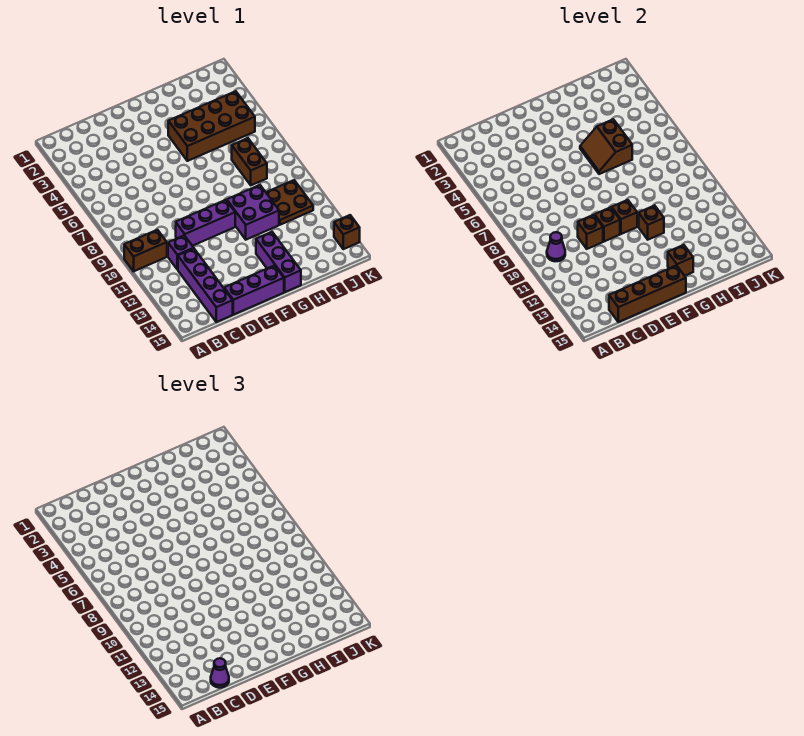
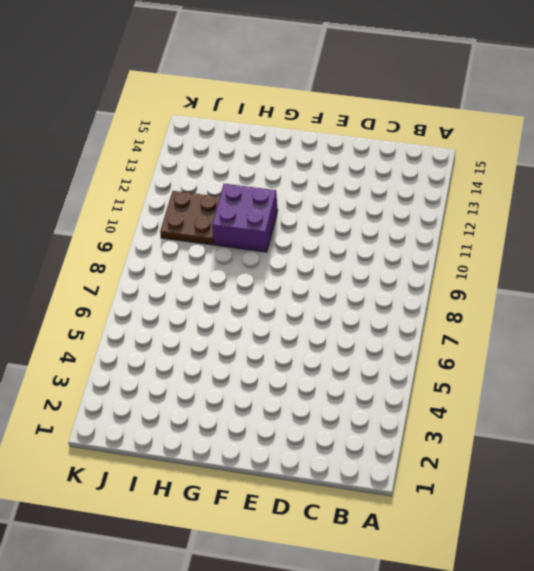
none -> brown 1x2 brick [124,230,167,271]
none -> purple 1x1 brick [168,235,194,270]
none -> purple 1x4 brick [178,249,233,322]

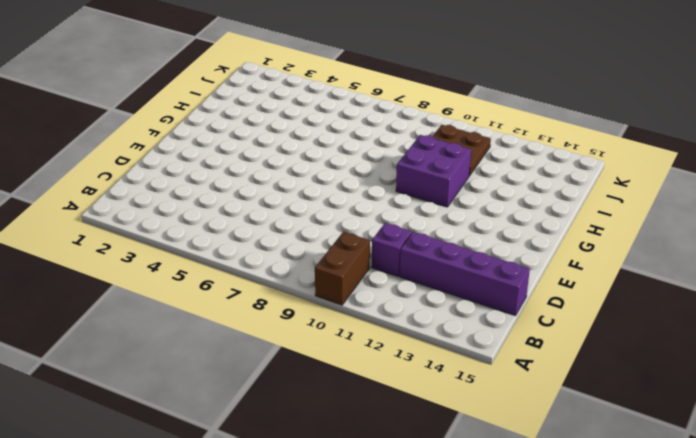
none -> purple 1x3 brick [176,200,235,246]
none -> purple 1x3 brick [224,266,284,315]
none -> brown 2x4 brick [168,91,255,161]

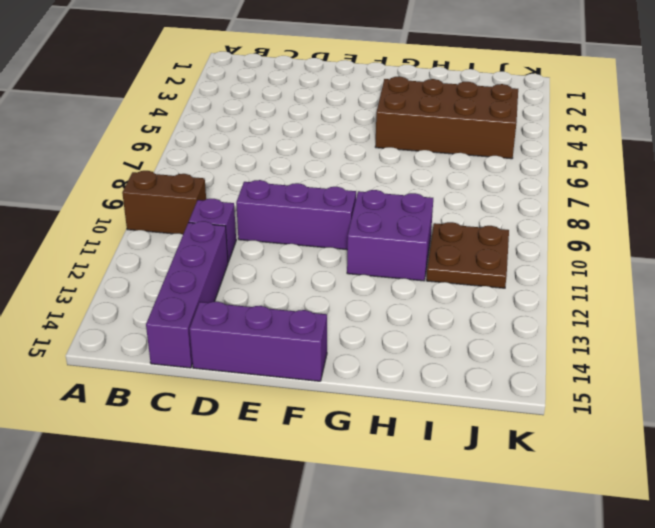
none -> purple 1x3 brick [256,232,301,292]
none -> brown 1x2 brick [232,138,267,185]
none -> brown 1x1 brick [334,215,360,249]

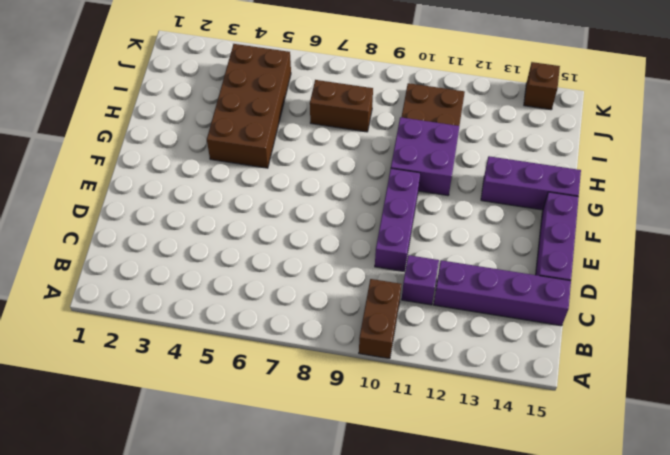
none -> purple 1x1 cone [547,232,565,261]
none -> brown 1x4 brick [609,266,686,322]
none -> brown 1x1 brick [578,215,603,249]

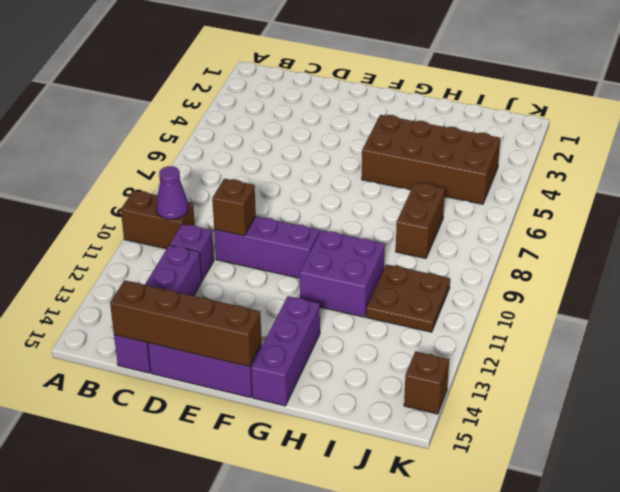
none -> brown 1x1 brick [595,207,620,241]
none -> brown 1x1 brick [612,200,637,234]
none -> brown 2x2 slope [580,119,632,174]

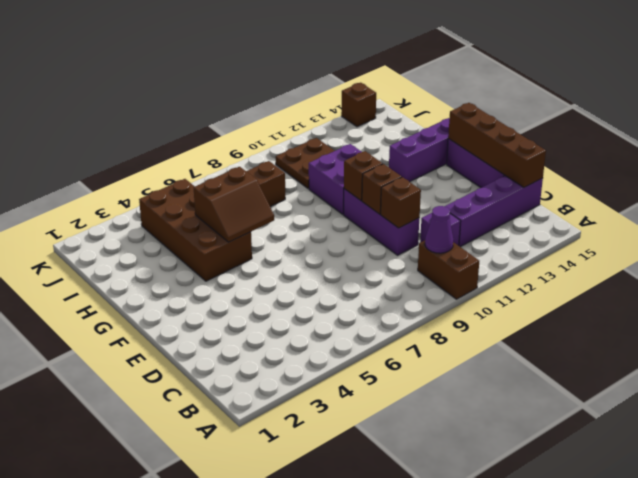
none -> brown 1x1 brick [639,205,664,240]
none -> brown 1x1 brick [668,245,693,276]
none -> purple 1x1 cone [211,658,229,688]

